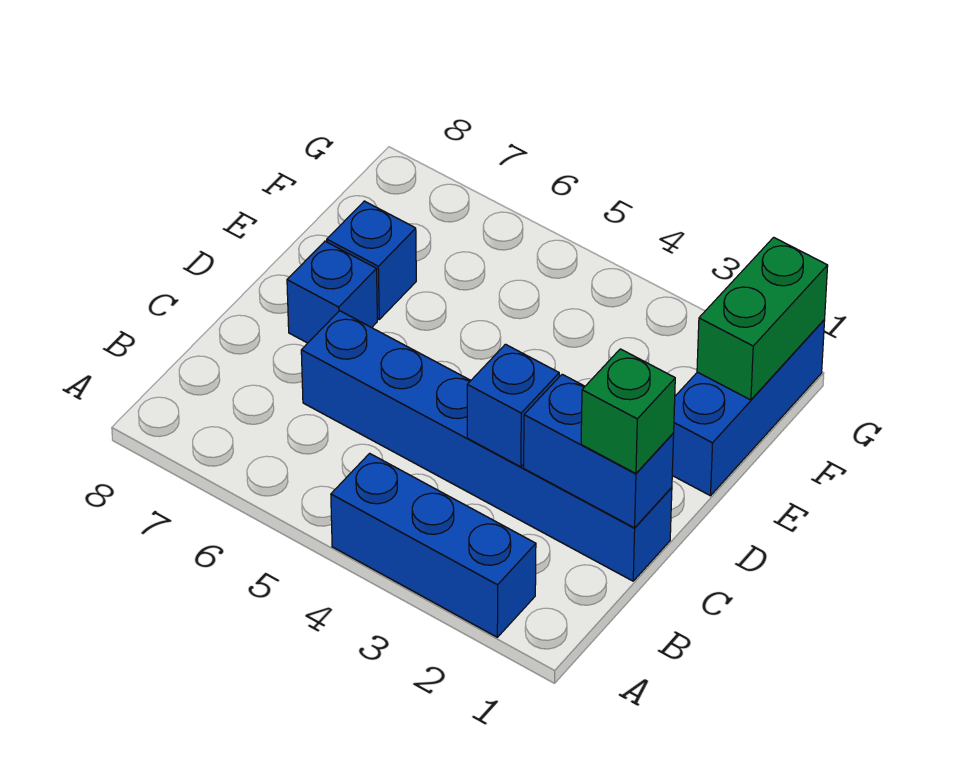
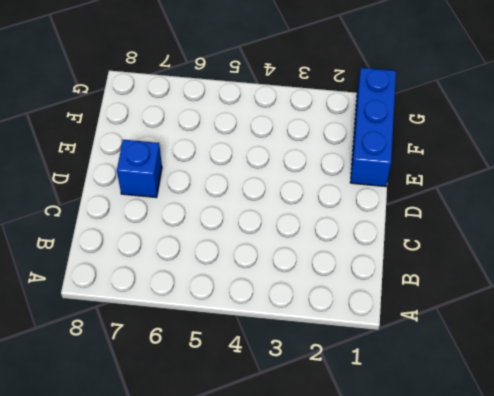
none -> blue 1x3 brick [331,453,536,637]
none -> blue 1x6 brick [301,311,672,581]

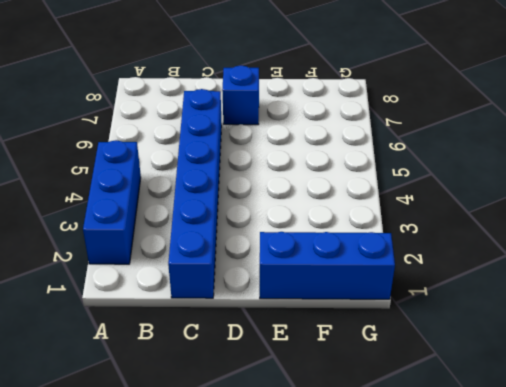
none -> blue 1x1 brick [327,201,416,319]
none -> blue 1x2 brick [524,374,674,528]

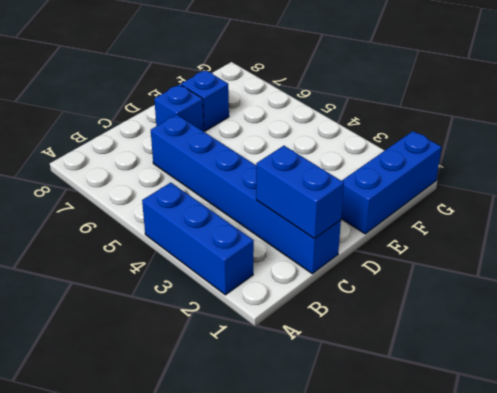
none -> blue 1x1 brick [467,344,559,467]
none -> green 1x2 brick [697,237,828,400]

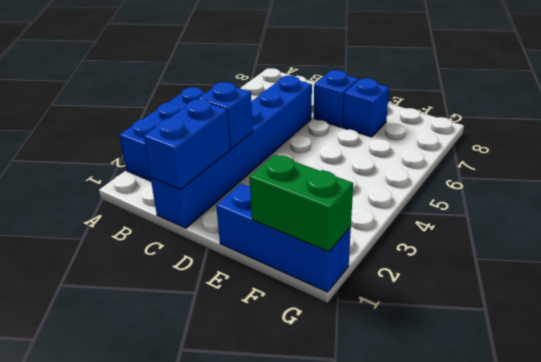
none -> green 1x1 brick [581,349,675,473]

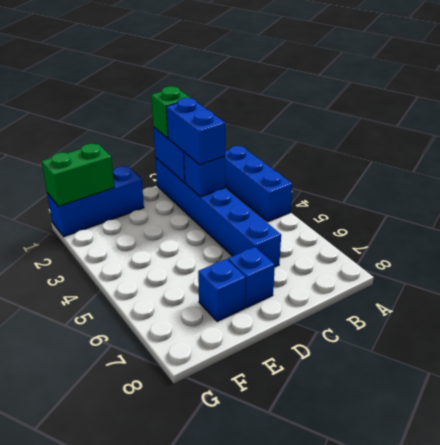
blue 1x2 brick [167,98,225,165] -> none

